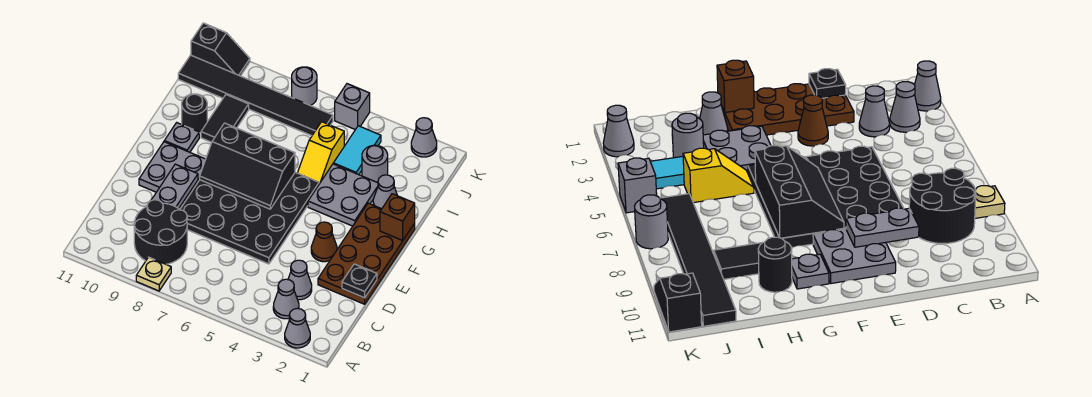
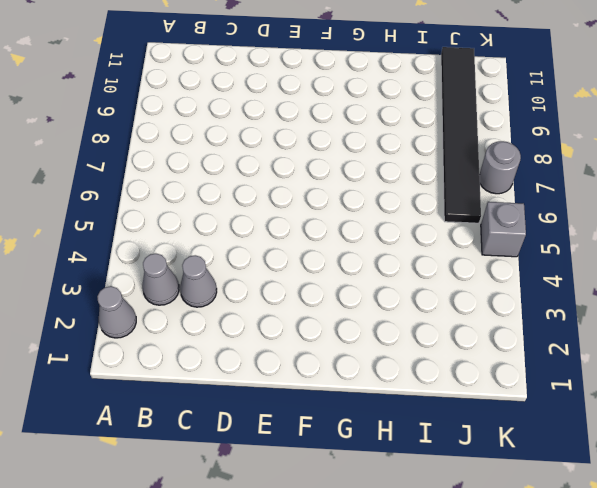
none -> tan 1x1 plate [136,257,171,291]
none -> black 2x2 round brick [134,200,187,264]
none -> brown 2x4 plate [318,203,415,304]

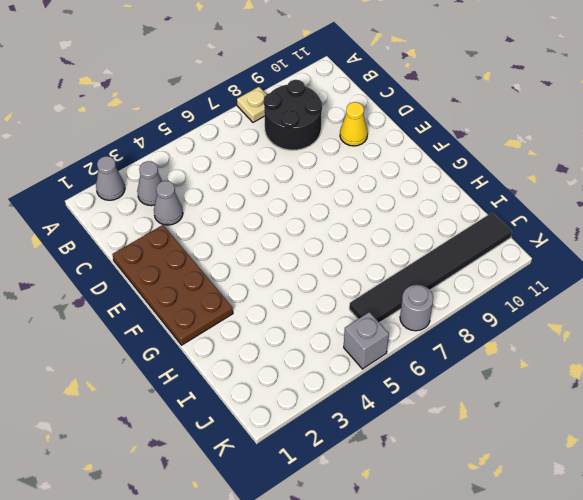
yellow 1x1 cone [340,102,368,146] -> none
none -> black 4x4 plate [180,173,319,264]
none -> brown 1x1 cone [311,222,337,262]
none -> grey 2x2 plate [139,142,206,204]

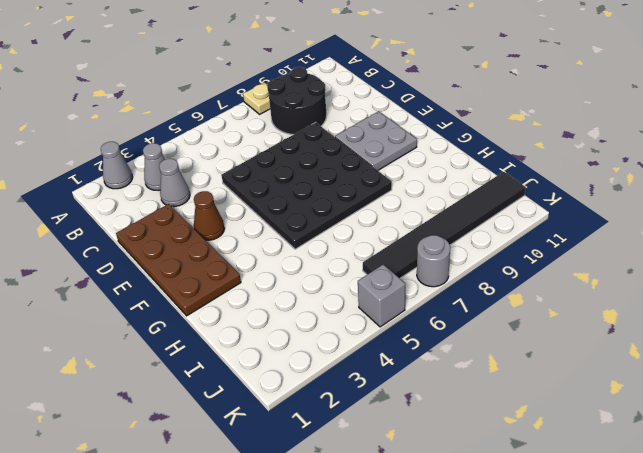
none -> grey 2x2 plate [308,164,378,226]
none -> grey 1x1 plate [164,123,199,152]
none -> grey 1x1 cone [373,175,397,209]

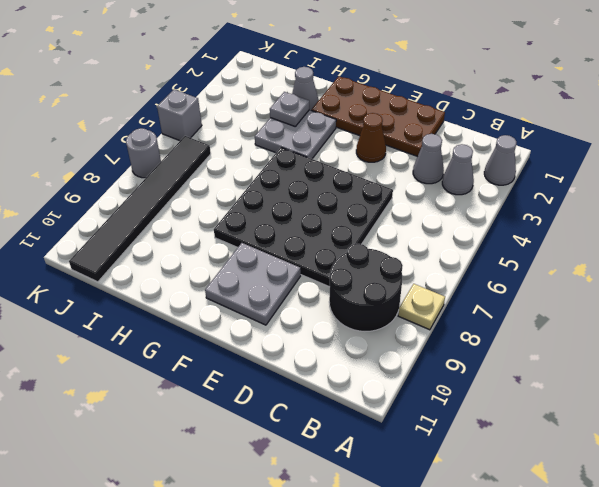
grey 1x1 plate [270,92,309,126] -> grey 1x1 plate moved to [164,123,199,152]
none -> yellow 1x2 slope [298,122,344,184]
none -> black 1x2 tile [201,95,249,142]
none -> black 1x1 round brick [182,94,207,133]

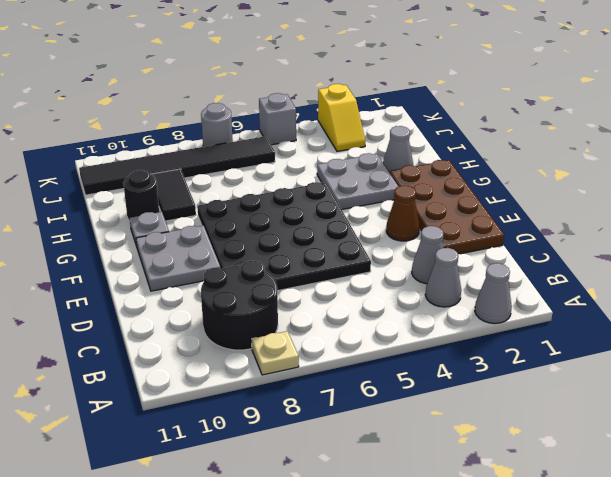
yellow 1x2 slope [318,84,365,151] -> yellow 1x2 slope moved to [298,122,344,184]
none -> grey 1x1 round brick [362,145,388,183]
none -> cyan 1x2 tile [333,126,381,175]
none -> grey 1x1 cone [411,118,437,157]

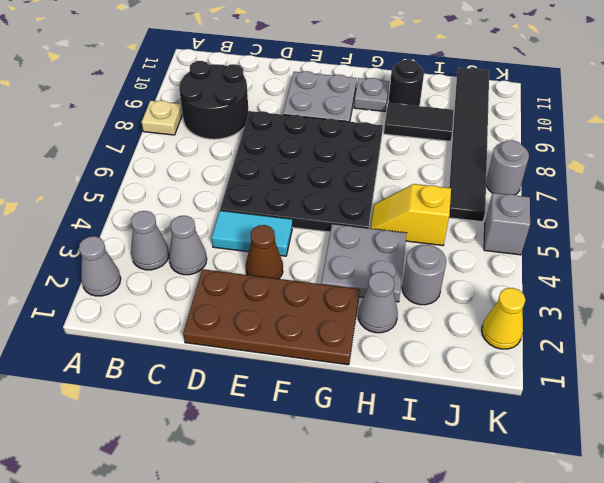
cyan 1x2 tile [212,211,292,256] -> cyan 1x2 tile moved to [333,126,381,175]
yellow 1x1 cone [482,288,526,349] -> grey 1x1 cone [411,118,437,157]
none -> black 1x2 slope [191,23,250,76]
none -> black 1x1 plate [342,264,377,298]
none -> grey 1x2 plate [151,164,198,209]

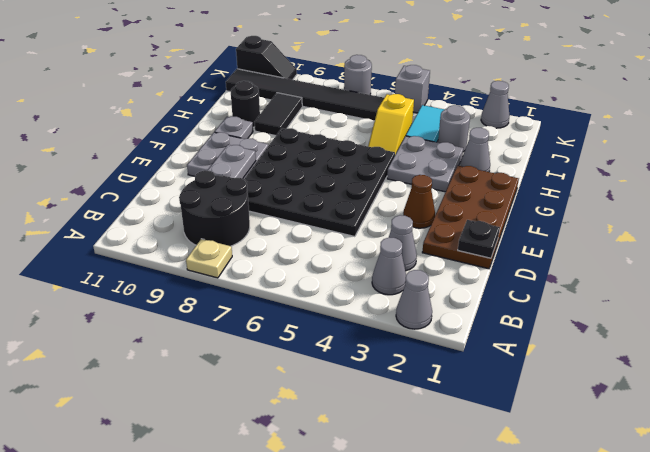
none -> black 2x3 slope [200,123,295,209]
none -> brown 1x1 brick [380,194,415,241]

